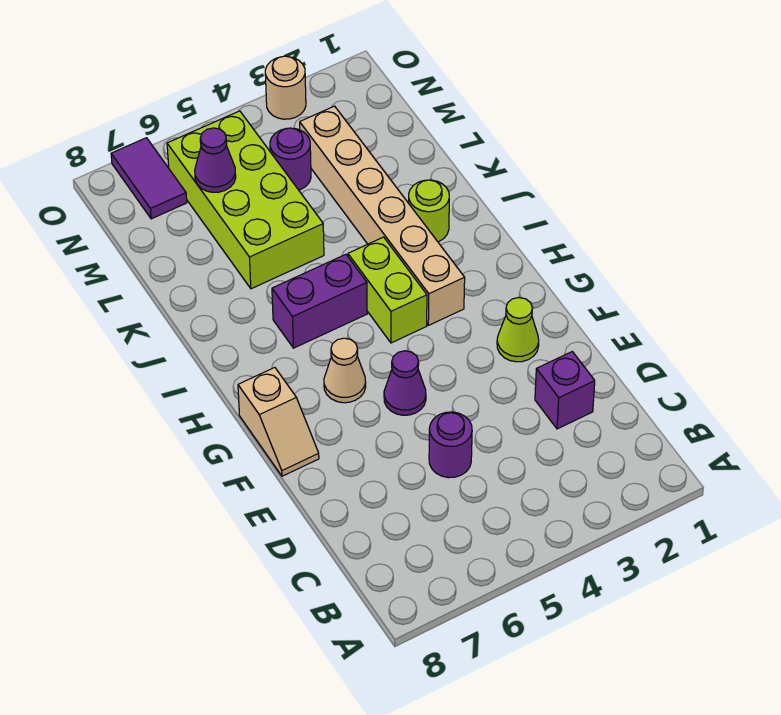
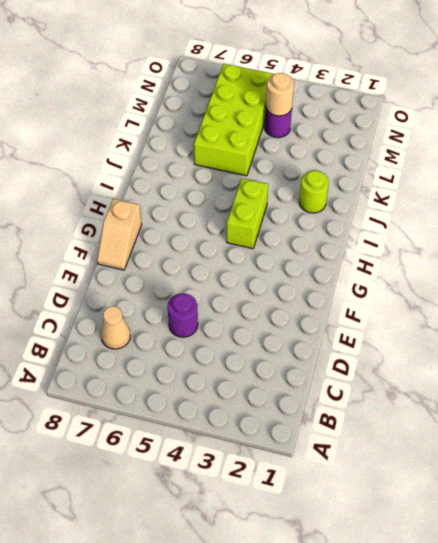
tan 1x1 cone [101,306,131,349] -> tan 1x1 cone moved to [324,338,366,403]
tan 1x1 round brick [266,73,294,116] -> tan 1x1 round brick moved to [265,56,306,119]
none -> purple 1x1 brick [535,352,595,429]
none -> lime 1x1 cone [497,298,539,362]
none -> purple 1x1 cone [384,351,426,415]

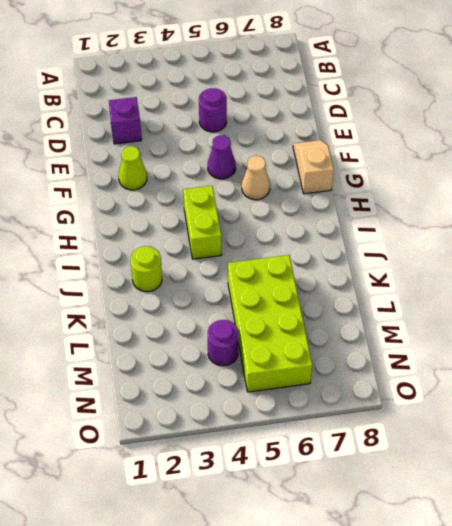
none -> tan 1x6 brick [300,106,465,325]
none -> purple 1x2 brick [272,254,367,348]
none -> purple 1x2 tile [111,138,187,219]

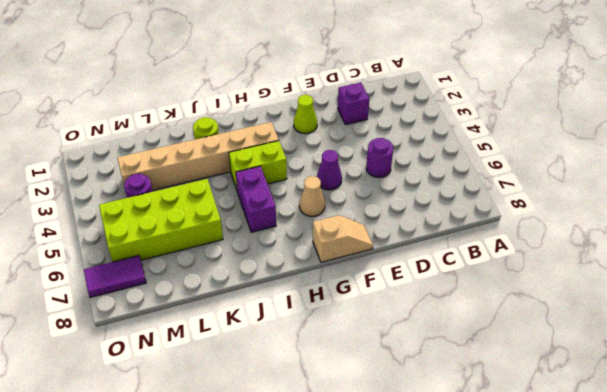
none -> tan 1x1 round brick [265,56,306,119]
none -> purple 1x1 cone [195,128,236,192]

